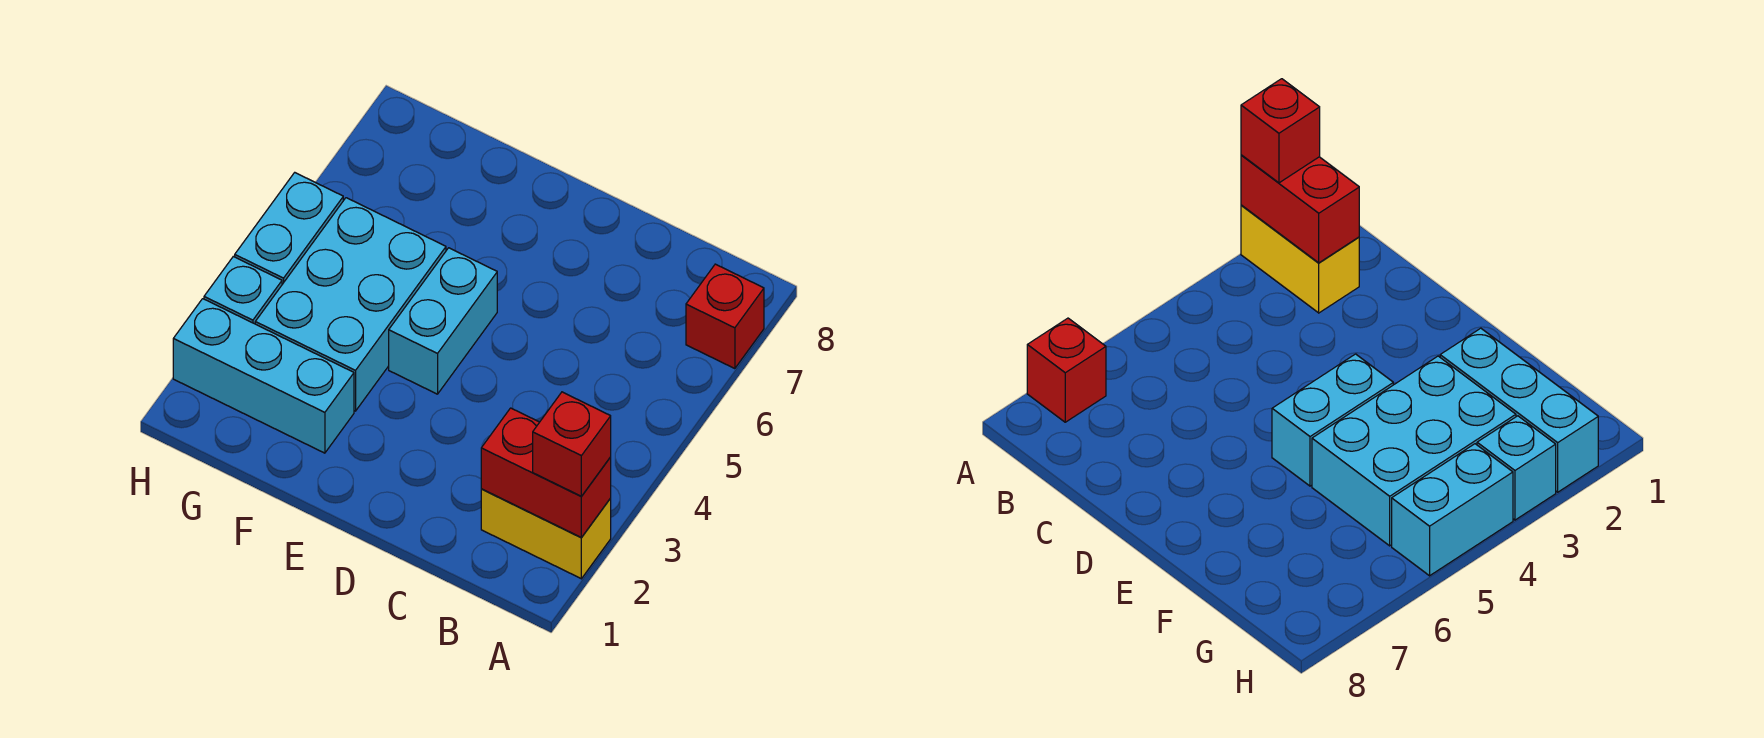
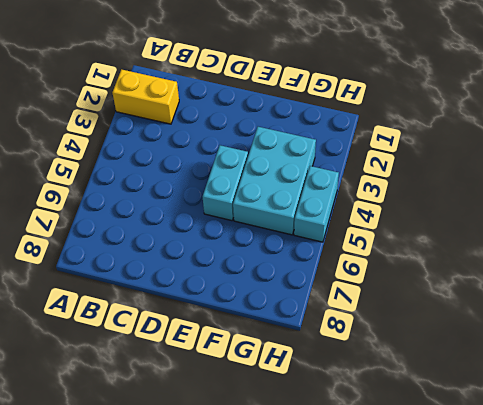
none -> red 1x1 brick [686,264,764,369]
none -> cyan 1x3 brick [173,299,354,453]

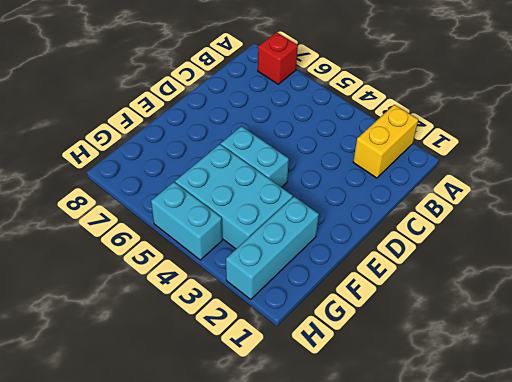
none -> cyan 1x1 brick [204,257,282,324]
none -> red 1x2 brick [481,408,611,538]

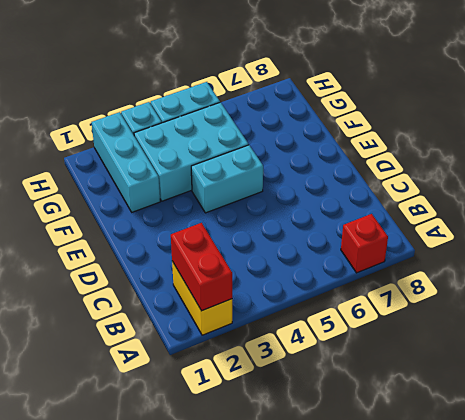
none -> red 1x1 brick [533,392,611,496]

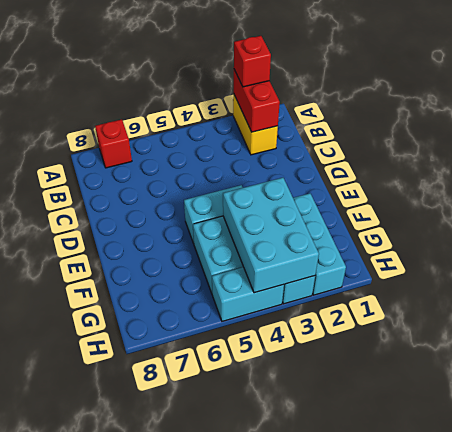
cyan 2x3 brick [223,178,319,293] -> none

